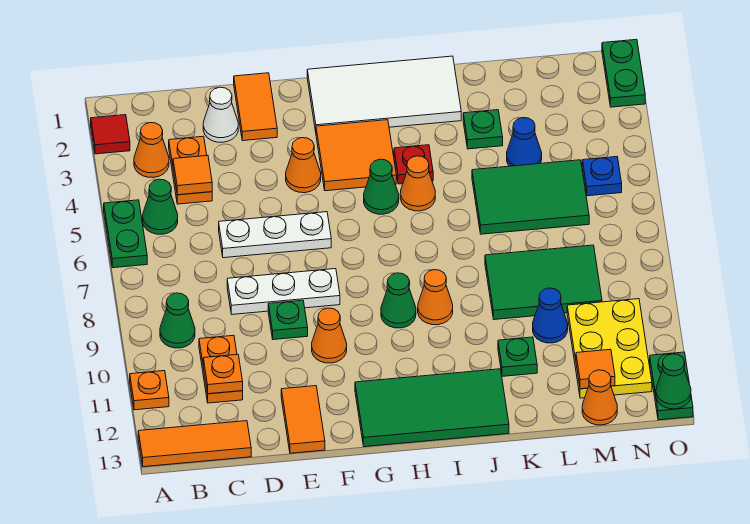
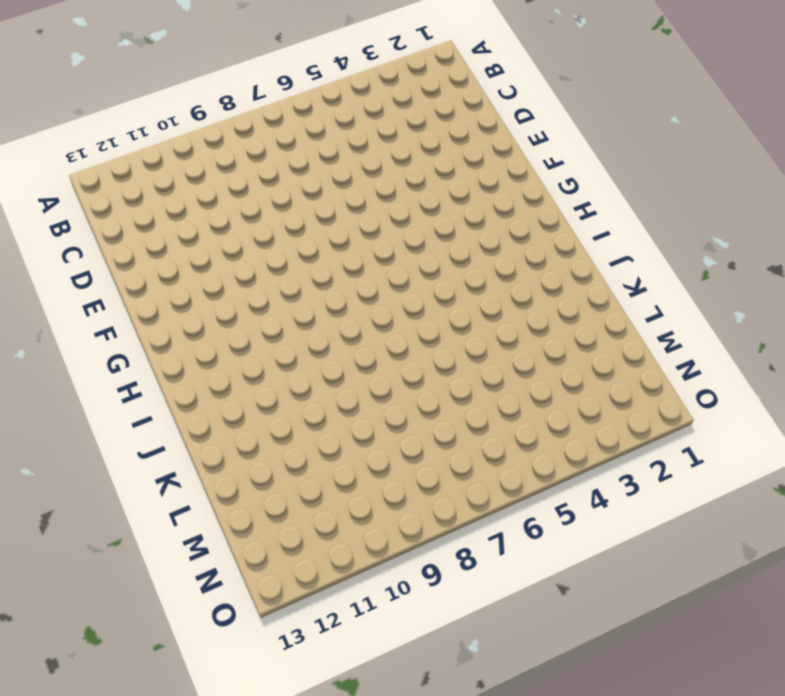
none -> red 1x1 tile [91,115,130,154]
none -> green 1x2 plate [104,200,147,268]
none -> orange 1x1 plate [130,371,169,410]
none -> orange 1x3 tile [138,421,251,467]

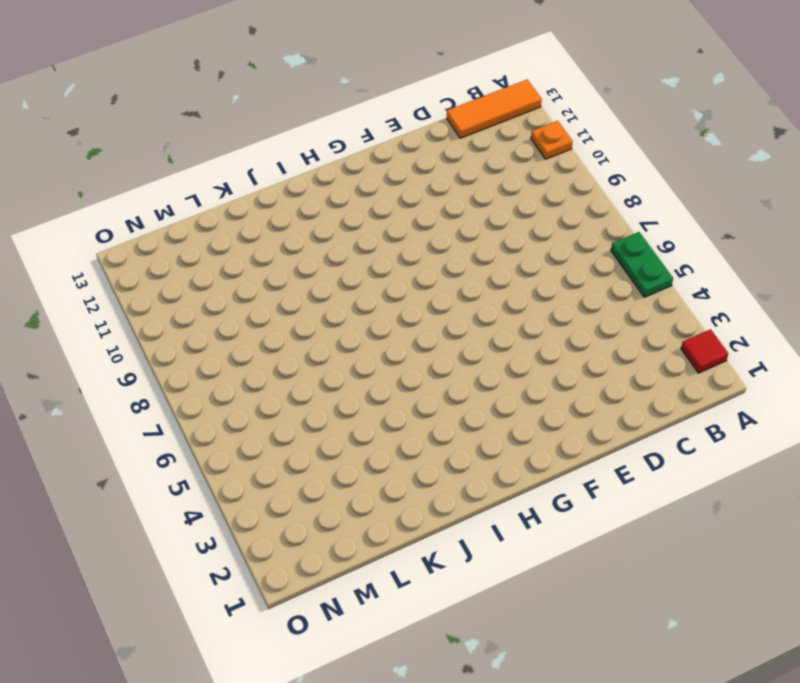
none -> orange 1x1 cone [134,123,169,178]
none -> green 1x1 cone [143,179,178,234]
none -> green 1x1 cone [160,293,195,348]
none -> orange 1x2 plate [169,136,212,204]

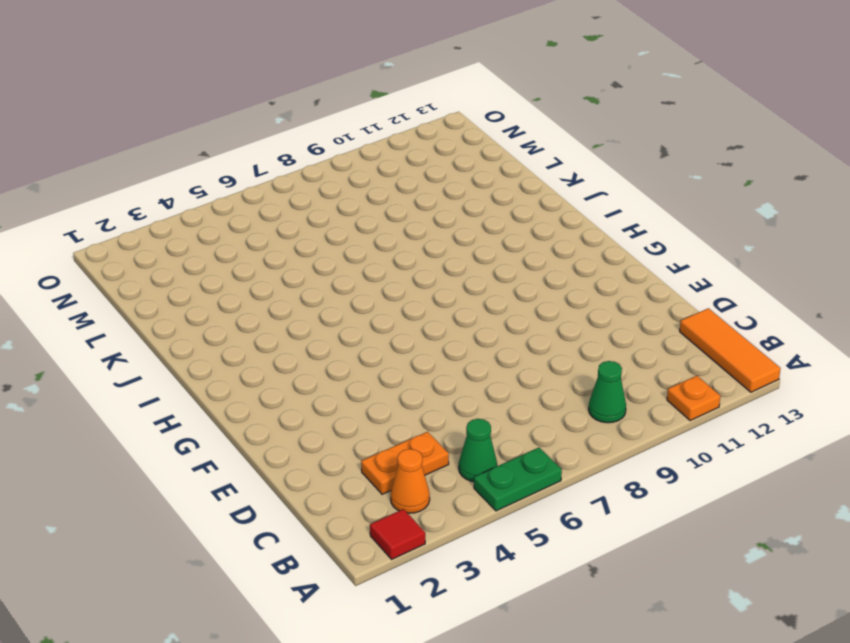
none -> orange 1x2 plate [199,335,243,403]
none -> white 1x1 cone [203,87,238,142]
none -> white 1x3 plate [219,212,331,258]
none -> white 1x3 plate [227,269,340,314]

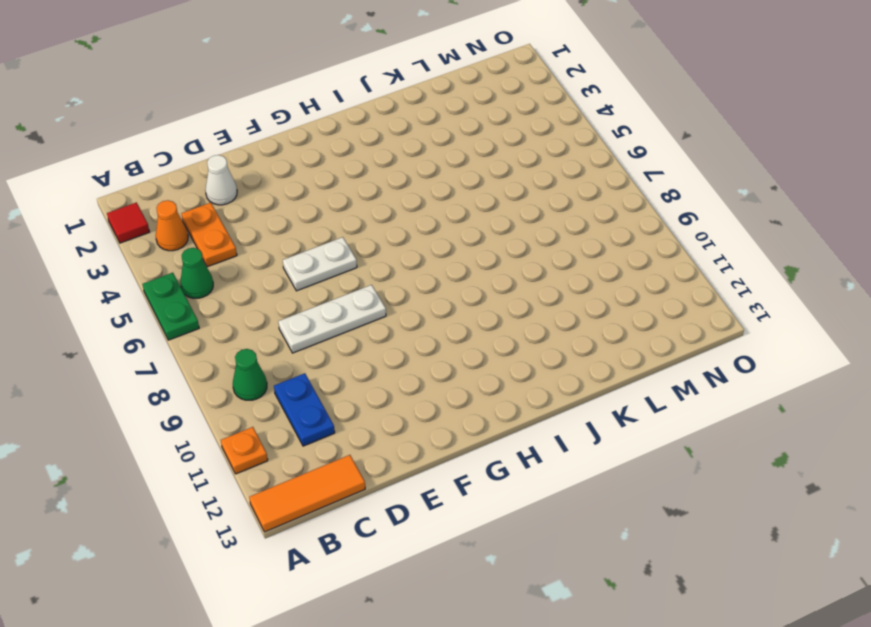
blue 1x2 plate [274,373,335,446] -> orange 1x2 plate [199,335,243,403]
white 1x2 plate [283,237,357,291] -> white 1x3 plate [219,212,331,258]
none -> orange 1x2 tile [234,73,277,141]
none -> green 1x1 plate [268,300,308,340]
none -> orange 1x2 tile [281,386,325,453]
none -> orange 1x1 cone [286,138,321,193]

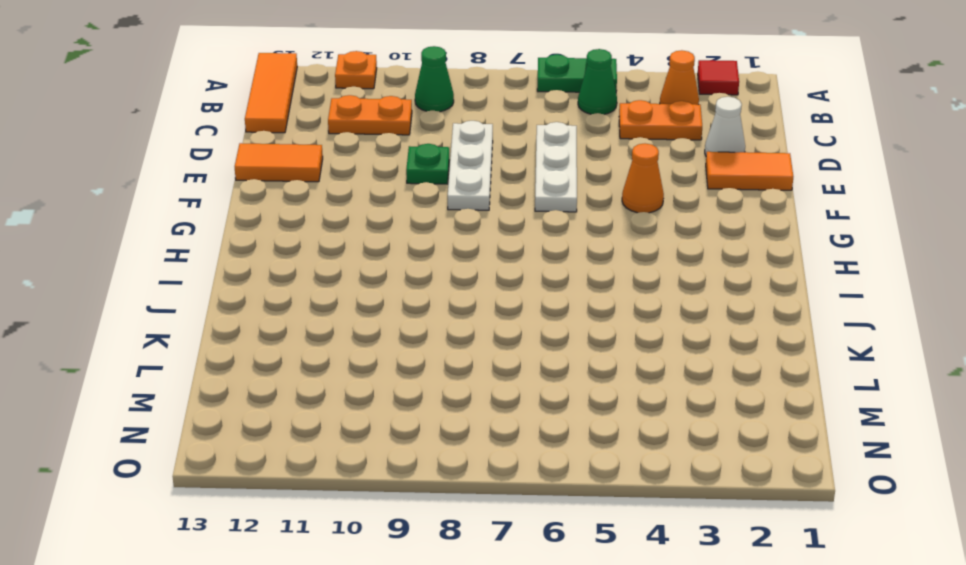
none -> orange 1x1 cone [312,308,347,363]
none -> white 2x4 tile [307,56,461,132]
none -> orange 2x2 tile [316,120,396,191]
none -> green 2x4 tile [355,369,509,447]

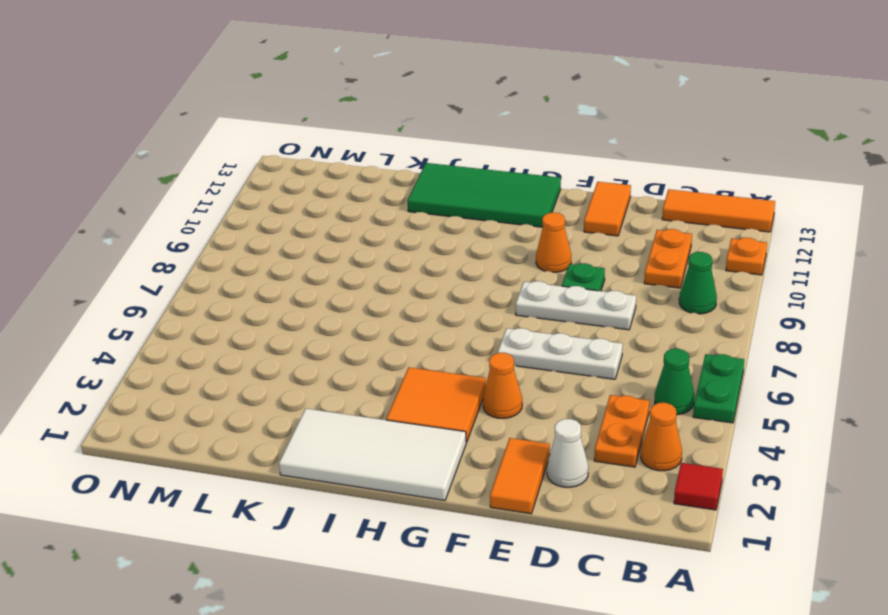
none -> green 1x1 cone [364,159,399,214]
none -> green 1x1 cone [381,273,416,328]
none -> red 1x1 plate [394,145,433,184]
none -> orange 1x1 cone [400,156,435,211]

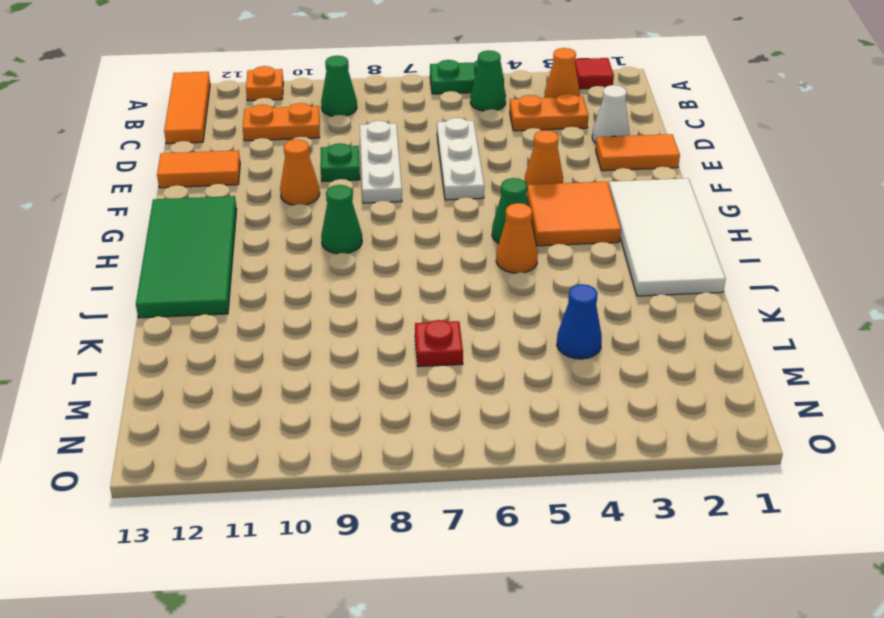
red 1x1 plate [415,320,463,367] -> red 1x1 plate moved to [394,145,433,184]
none -> orange 1x1 cone [418,270,453,325]
none -> green 1x1 plate [463,110,503,149]
none -> green 2x3 tile [472,160,589,234]
none -> green 2x3 tile [485,245,602,320]

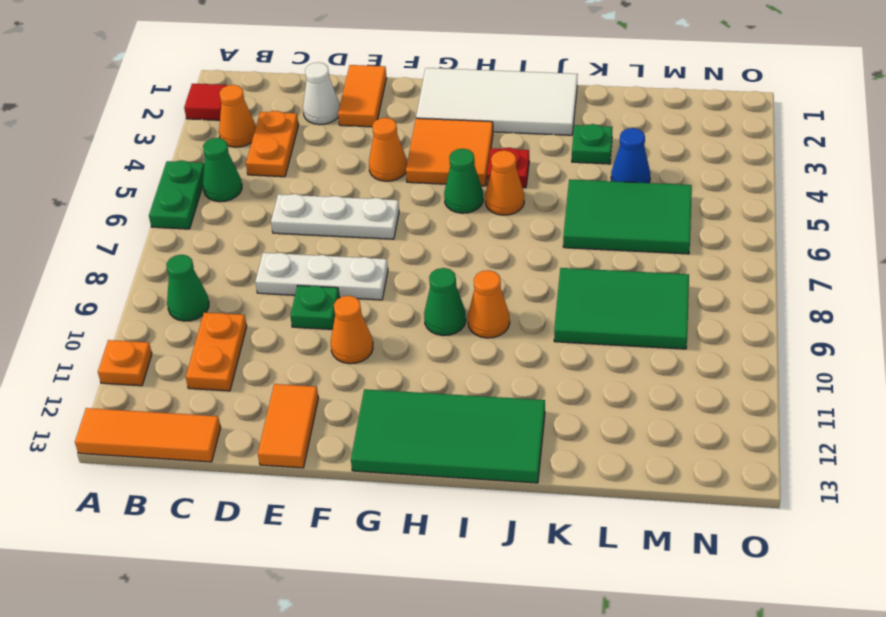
none -> green 1x1 plate [498,337,537,376]
none -> blue 1x1 cone [533,288,568,343]
none -> yellow 2x3 plate [567,299,652,398]
none -> orange 1x1 cone [582,370,617,425]

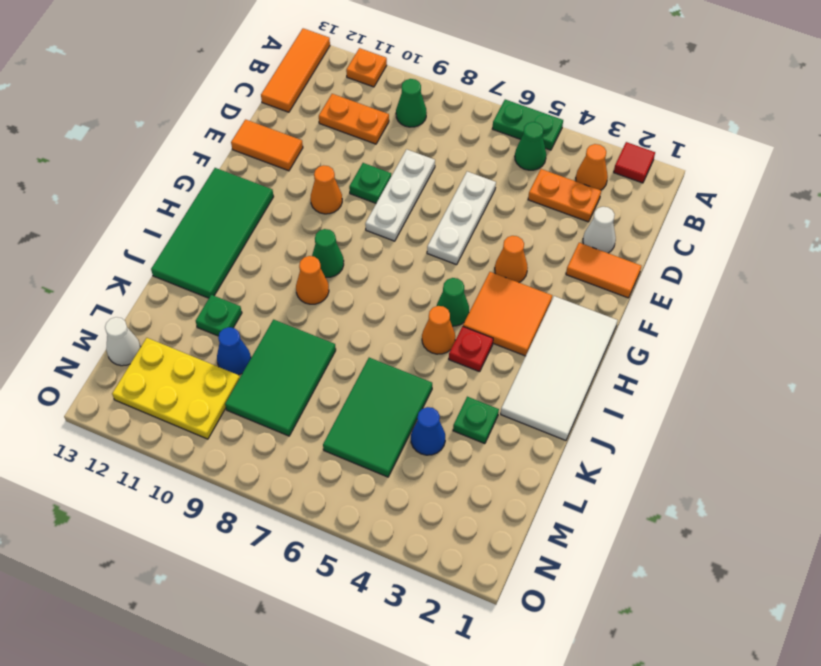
white 1x1 cone [105,317,141,366] -> orange 1x1 cone [582,370,617,425]
none -> blue 1x1 plate [582,157,622,196]
none -> green 1x2 plate [602,39,645,107]
none -> green 1x2 plate [650,352,693,420]
none -> orange 1x1 tile [173,155,212,195]

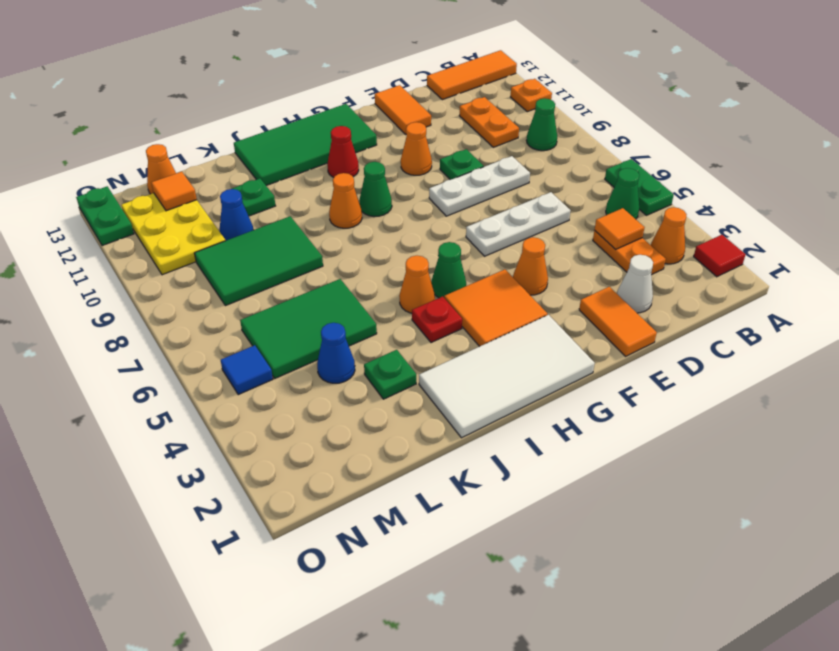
red 1x1 cone [327,126,359,177] -> none
blue 1x1 tile [221,345,273,395] -> blue 1x1 plate [582,157,622,196]
none -> green 1x2 plate [602,39,645,107]
none -> orange 1x1 plate [203,354,243,394]
none -> green 1x1 cone [656,354,691,409]

